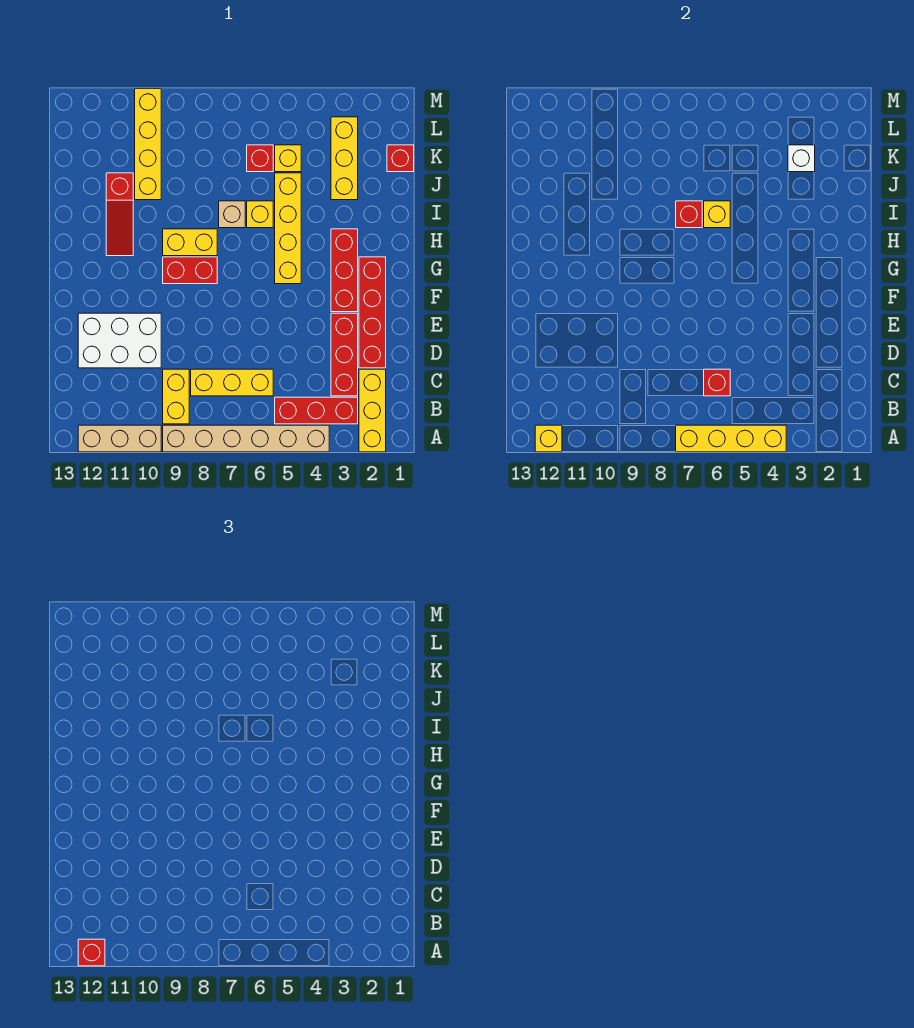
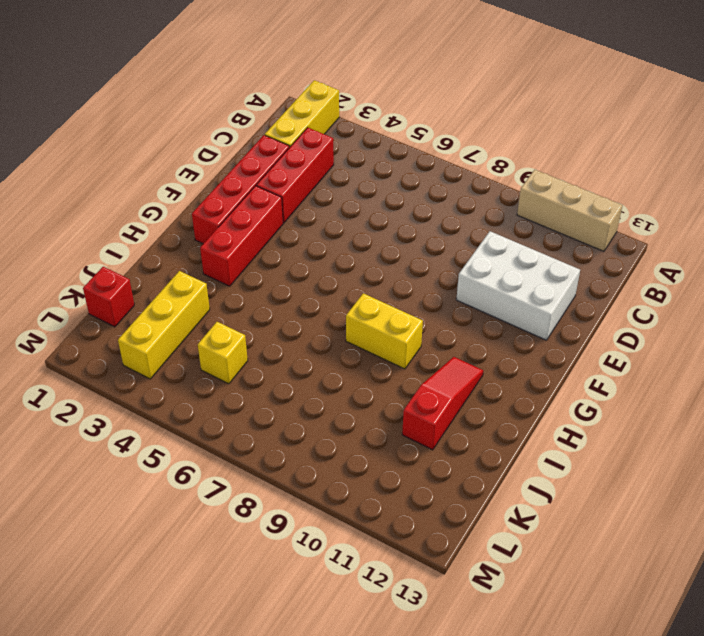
none -> tan 1x6 brick [163,425,329,452]
none -> red 1x3 brick [275,397,358,424]
none -> yellow 1x2 brick [163,369,189,424]

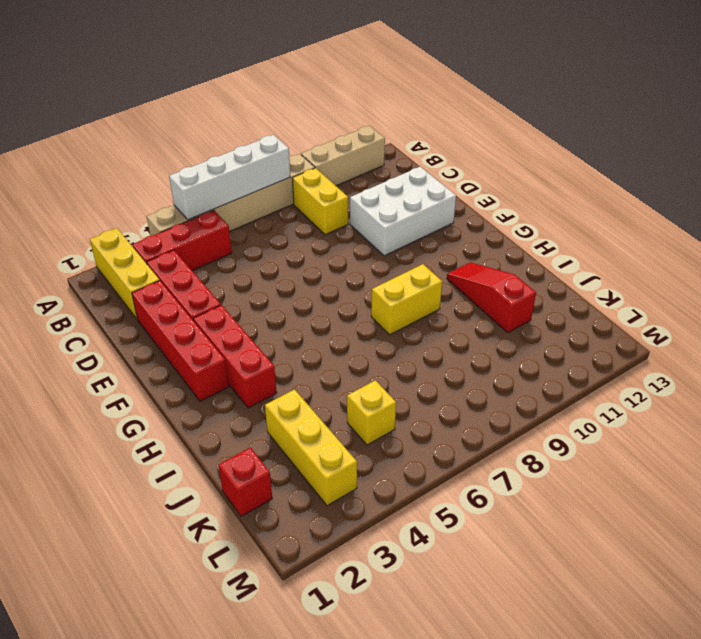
white 1x4 brick [169,135,290,220] -> yellow 1x4 brick [676,425,786,452]
none -> yellow 1x3 brick [191,369,273,396]
none -> yellow 1x4 brick [275,173,301,284]
none -> red 1x2 brick [163,257,217,284]

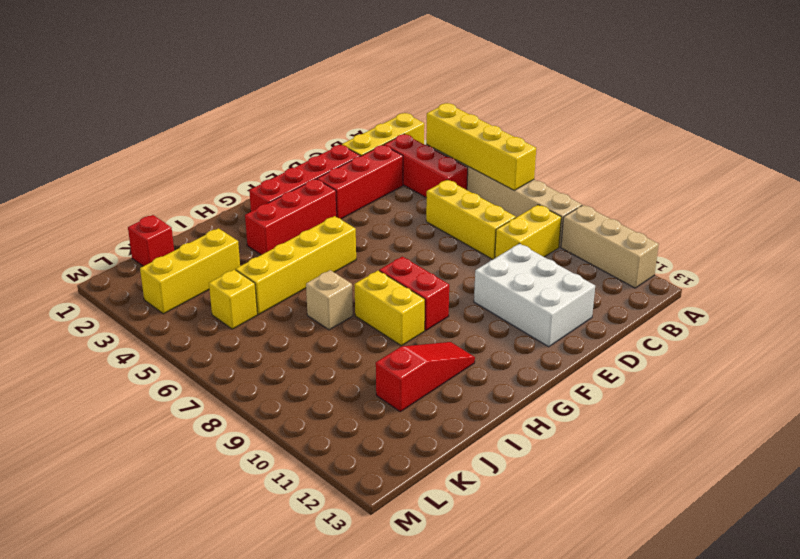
none -> yellow 1x1 brick [247,201,273,228]
none -> yellow 1x4 brick [135,89,161,200]
none -> red 1x1 brick [247,145,273,172]

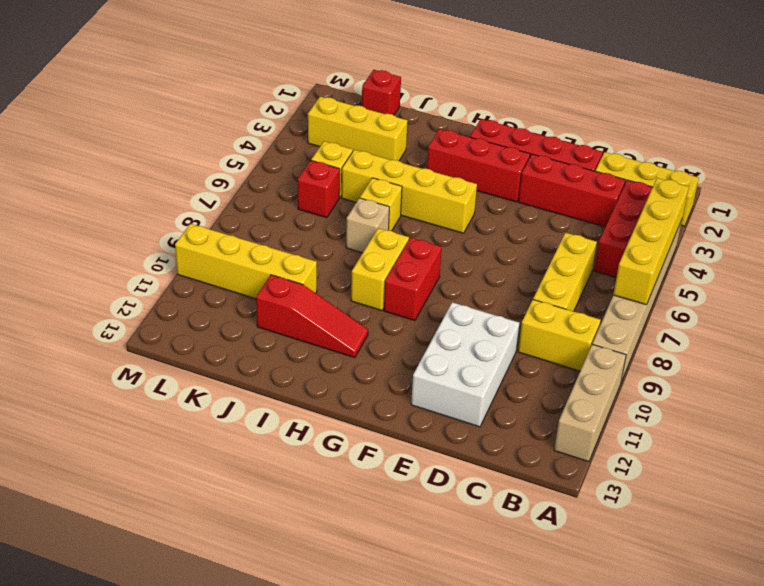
none -> yellow 1x1 brick [535,425,562,452]
none -> red 1x1 brick [704,369,730,396]
none -> yellow 1x1 brick [704,201,730,228]

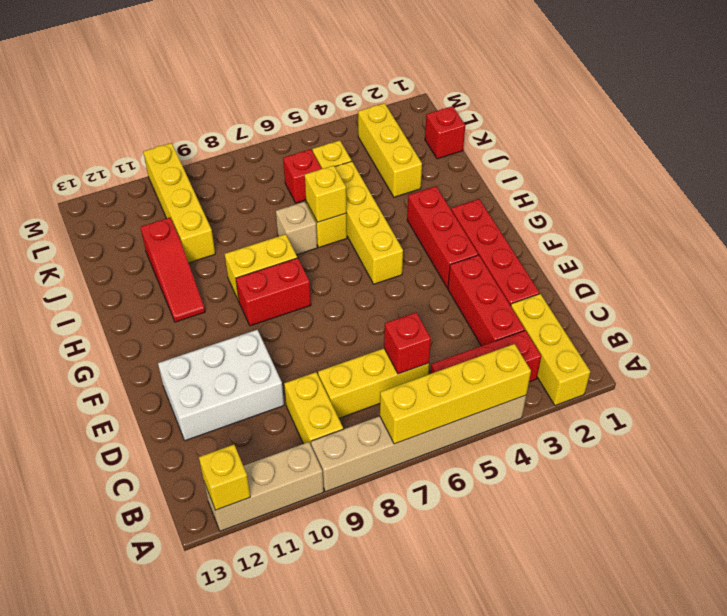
none -> red 1x1 brick [676,201,702,228]
none -> white 1x1 brick [788,145,815,172]
none -> red 1x1 brick [78,939,105,966]

